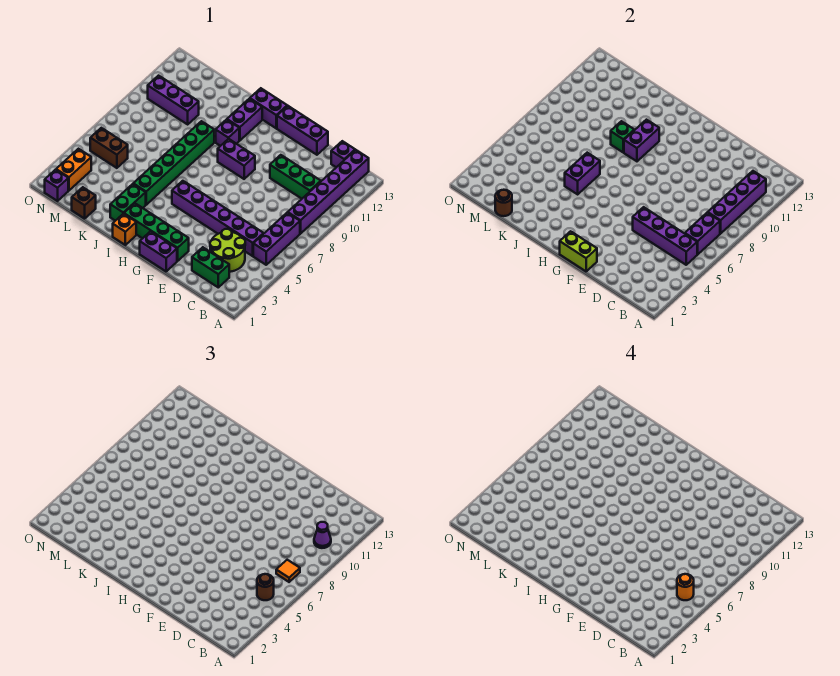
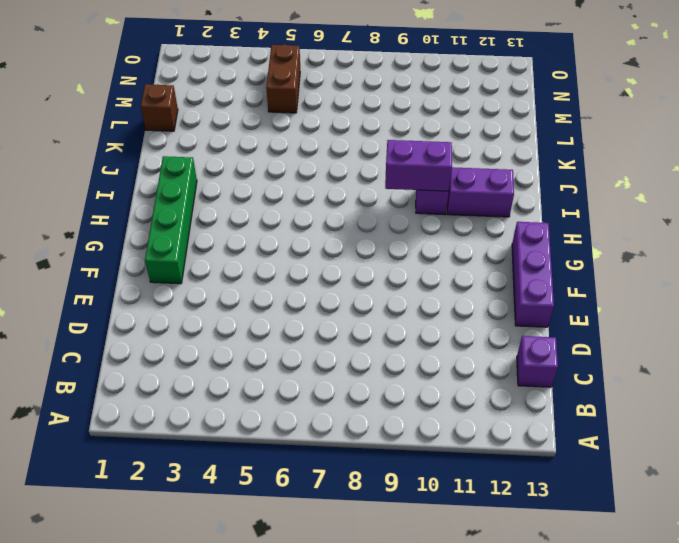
none -> purple 1x3 brick [253,213,300,265]
none -> purple 1x6 brick [288,150,369,234]
none -> green 1x2 brick [192,247,229,287]
none -> lime 2x2 round brick [210,229,245,272]

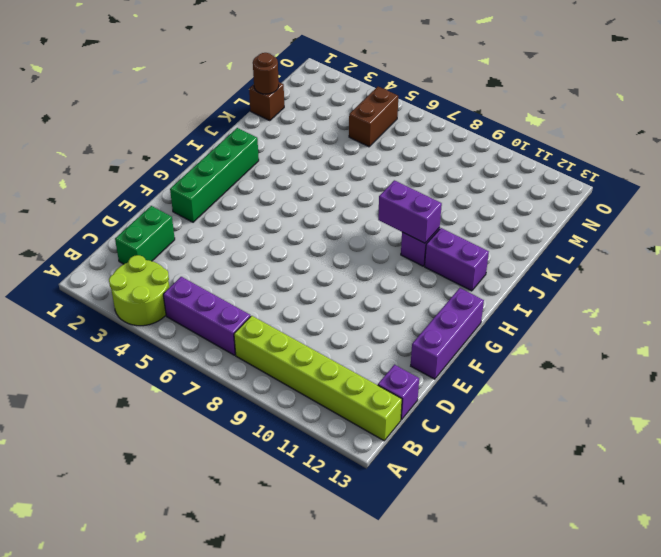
lime 2x2 round brick [109,255,169,326] -> lime 2x2 round brick moved to [210,229,245,272]
lime 1x6 brick [234,316,402,441] -> purple 1x6 brick [288,150,369,234]
none -> purple 1x6 brick [172,181,264,256]
none -> green 1x3 brick [270,155,321,199]
none -> purple 1x2 brick [140,231,177,271]
none -> purple 1x2 brick [218,139,255,179]

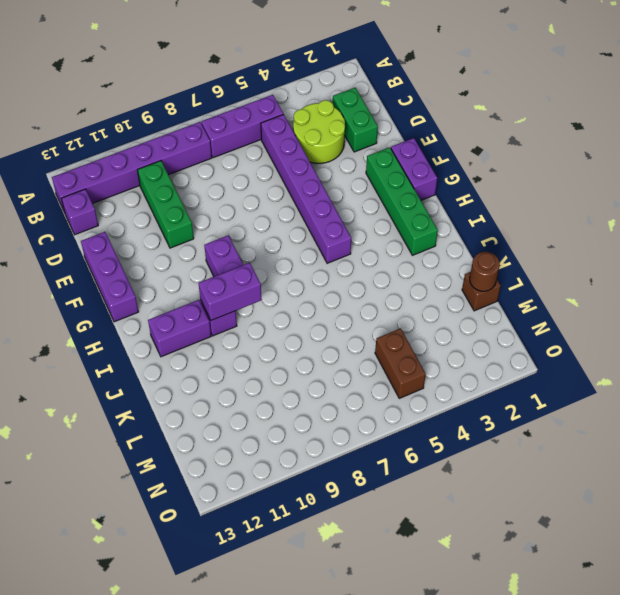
none -> purple 1x2 brick [250,88,287,128]
none -> orange 1x1 brick [113,214,136,245]
none -> green 1x2 brick [110,184,146,221]
none -> green 1x6 brick [133,121,214,205]

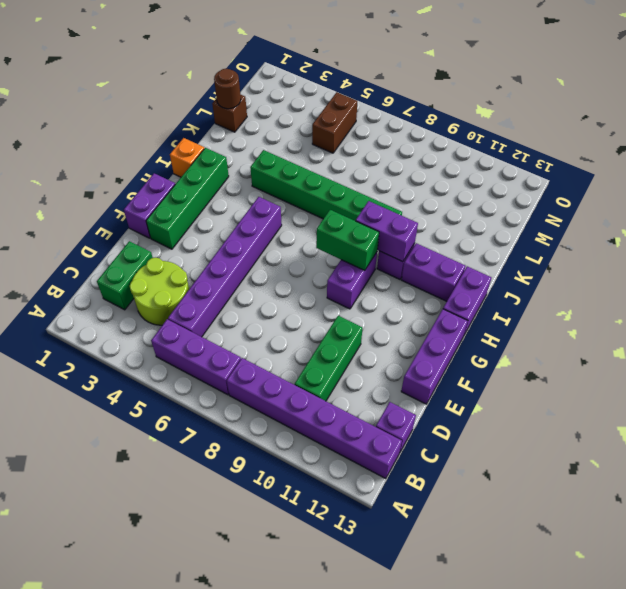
green 1x2 brick [316,210,379,271] -> green 1x2 brick moved to [110,184,146,221]
none -> purple 1x3 brick [148,76,199,124]
none -> purple 1x1 brick [45,170,68,201]
none -> orange 1x2 brick [56,149,91,190]
none -> purple 1x4 brick [633,207,698,265]

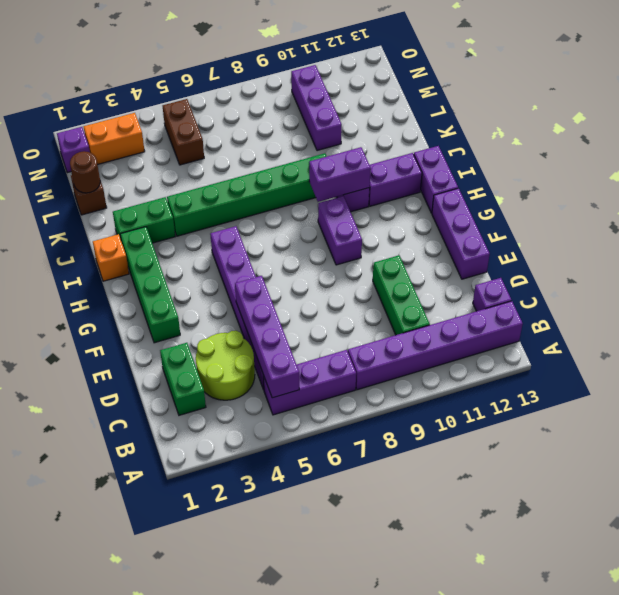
none -> purple 1x2 brick [140,231,177,271]
none -> purple 1x2 brick [685,213,720,254]
none -> purple 1x4 brick [708,171,766,234]
none -> lime 1x2 brick [560,231,597,271]

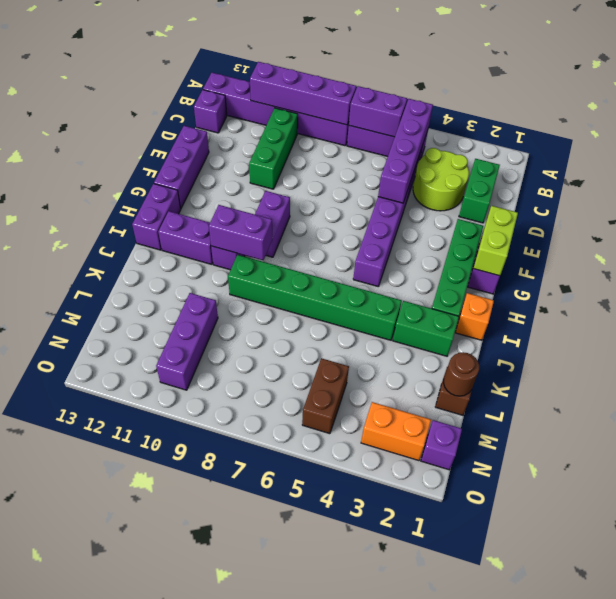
none -> purple 1x2 brick [565,153,600,194]
none -> green 1x1 brick [611,121,634,152]
none -> brown 1x1 round brick [257,574,274,600]
none -> orange 1x1 tile [276,560,300,582]

